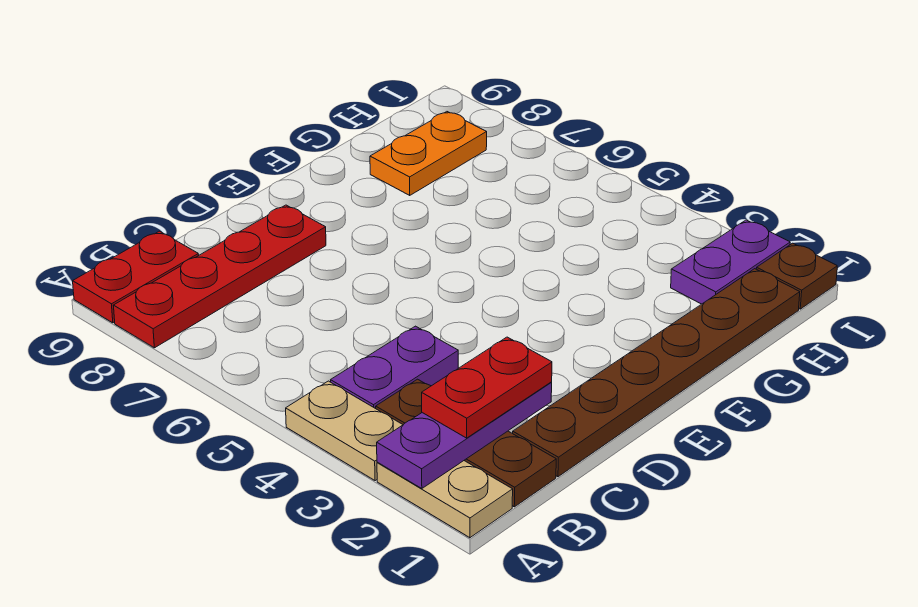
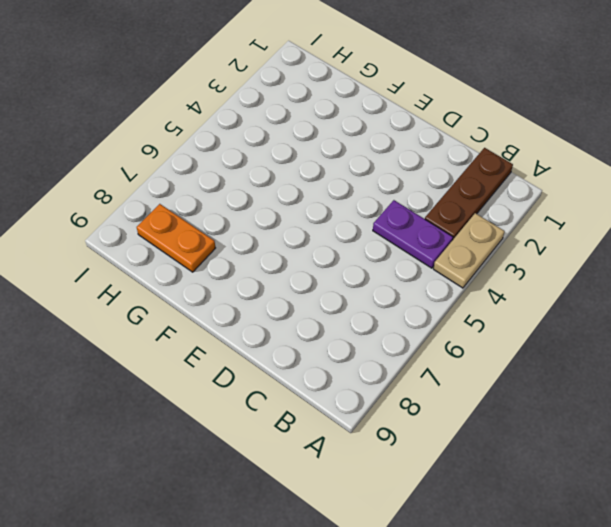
none -> tan 1x2 plate [377,461,513,538]
none -> red 1x4 plate [113,205,326,348]
none -> red 1x2 plate [73,231,199,323]

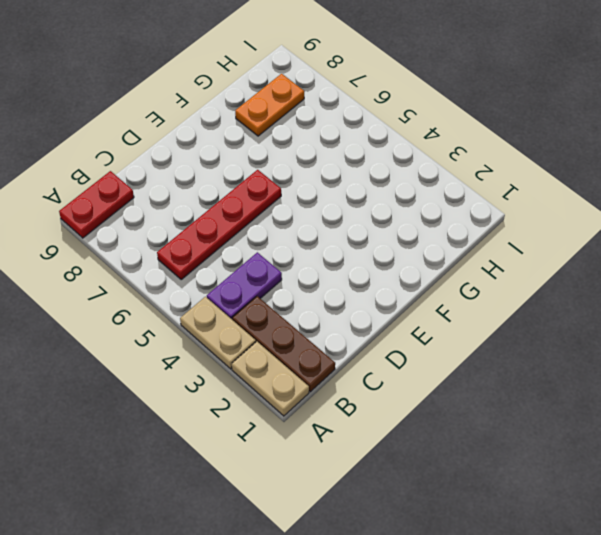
red 1x4 plate [157,170,281,279] -> red 1x4 plate moved to [113,205,326,348]
none -> brown 1x6 plate [513,269,800,477]
none -> purple 1x2 plate [671,220,790,304]
none -> brown 1x1 plate [757,243,837,309]

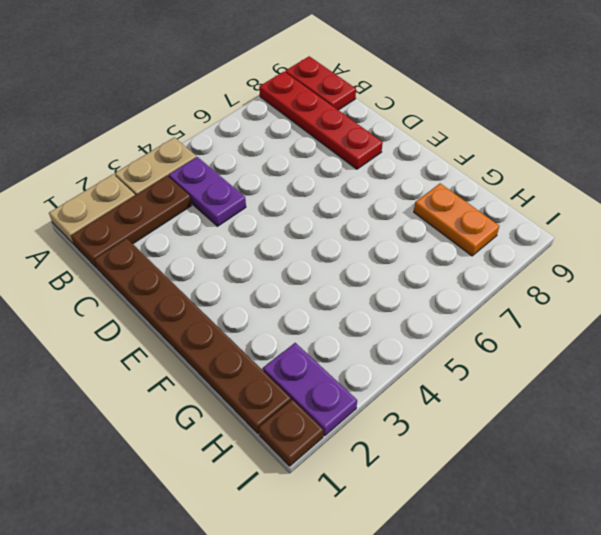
none -> purple 1x3 plate [377,382,552,489]
none -> red 1x2 plate [422,337,552,438]

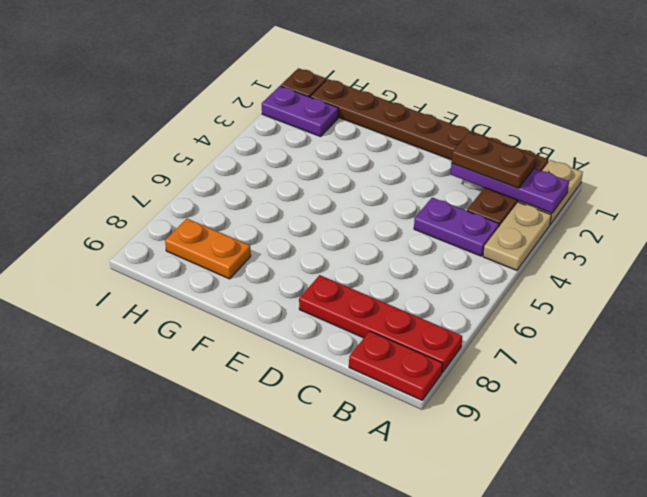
brown 1x2 plate [452,133,536,188] -> red 1x2 plate [422,337,552,438]

